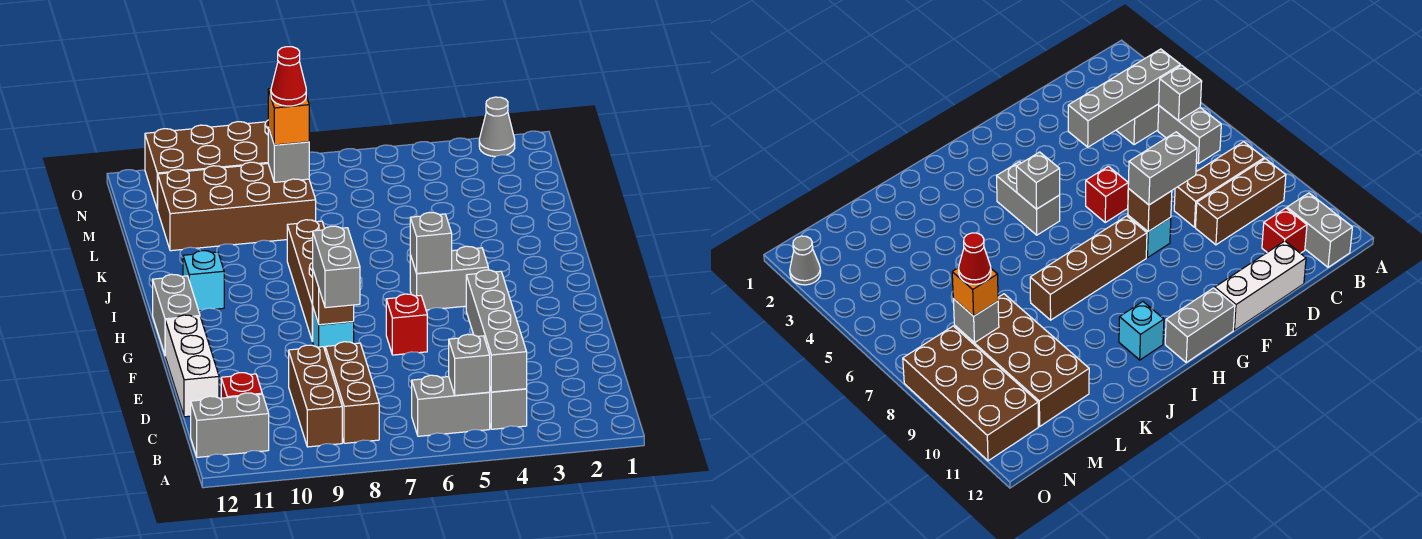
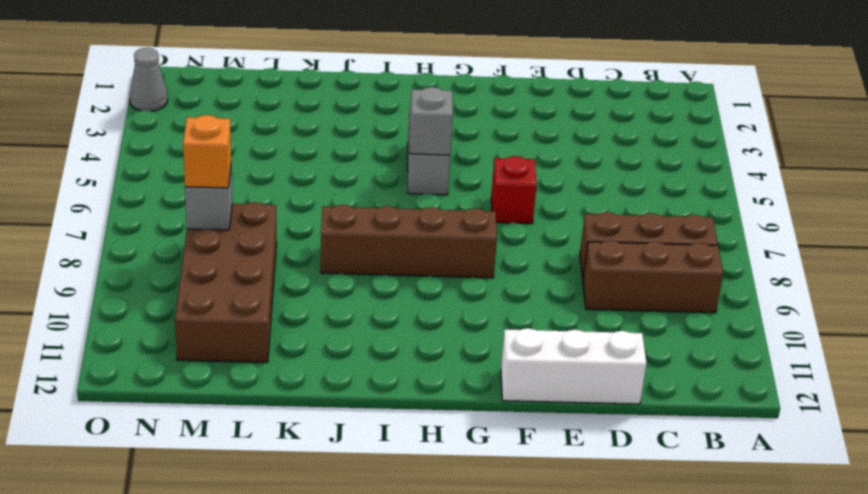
none -> grey 1x2 brick [489,389,527,429]
none -> grey 1x2 brick [412,375,490,436]
none -> grey 1x2 brick [191,393,269,457]

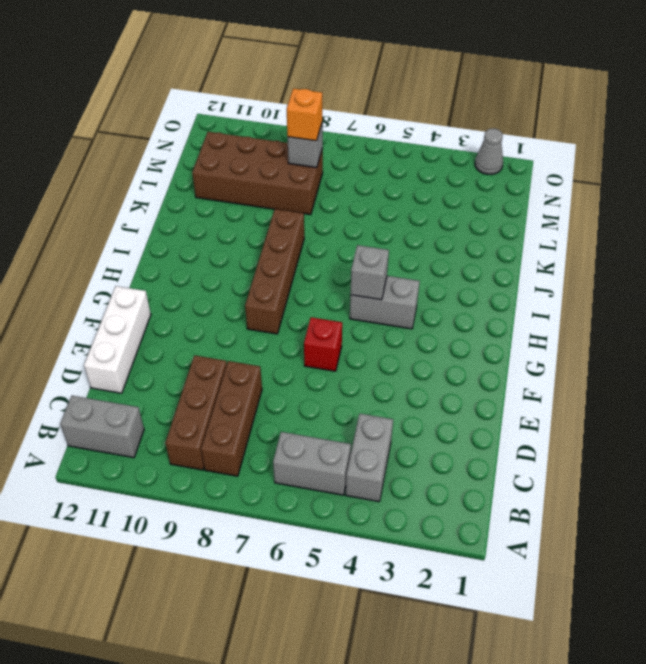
none -> red 1x1 brick [221,373,262,398]
none -> cyan 1x1 brick [312,308,354,349]
none -> grey 1x2 brick [153,274,200,354]

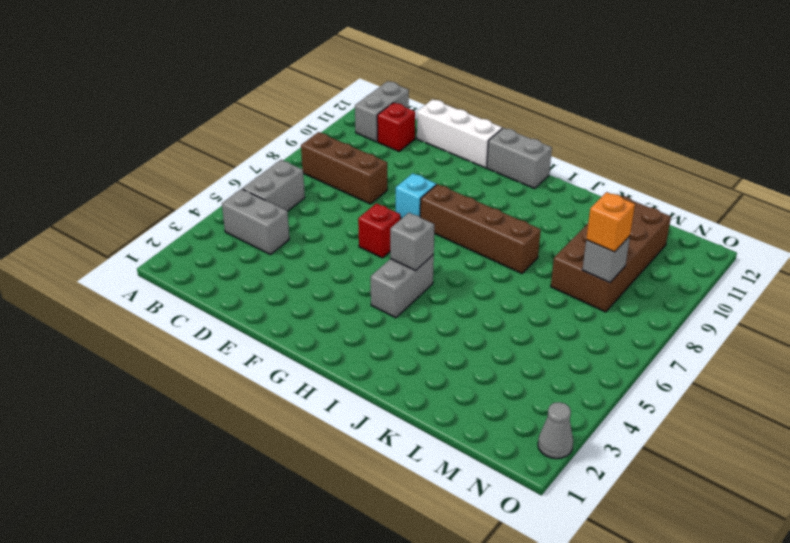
none -> brown 1x3 brick [289,345,342,447]
none -> cyan 1x1 brick [183,251,224,311]
none -> brown 2x4 brick [145,121,268,210]

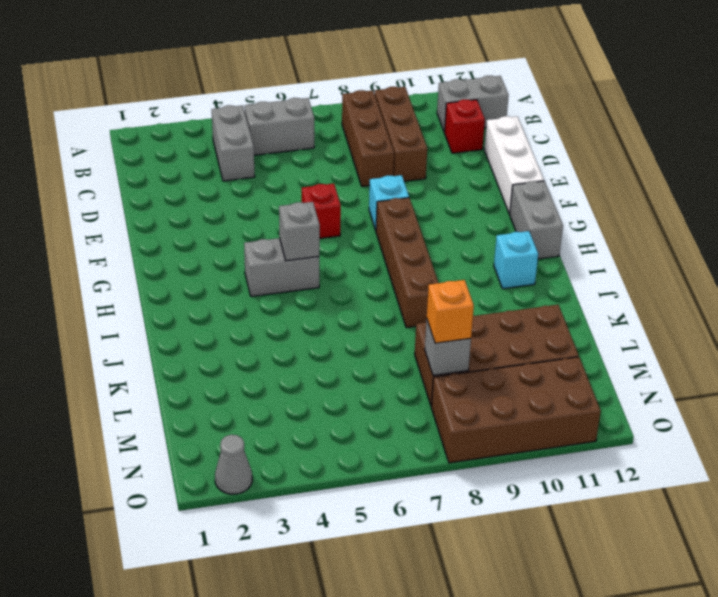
none -> grey 1x4 brick [466,270,527,392]
none -> grey 1x1 brick [449,334,490,395]
none -> brown 1x1 brick [313,271,354,325]

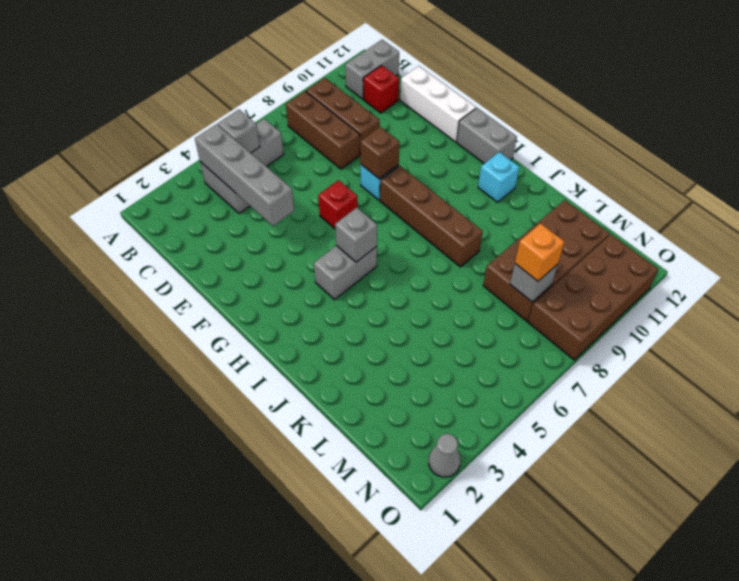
none -> grey 1x2 brick [313,226,360,308]
none -> red 1x1 cone [271,47,306,106]

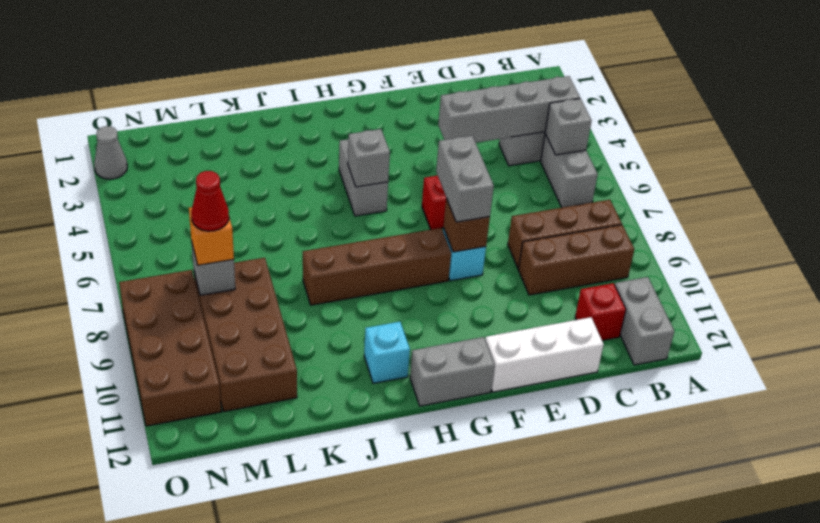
grey 1x2 brick [436,136,494,222] -> grey 1x2 brick turned to [313,226,360,308]

